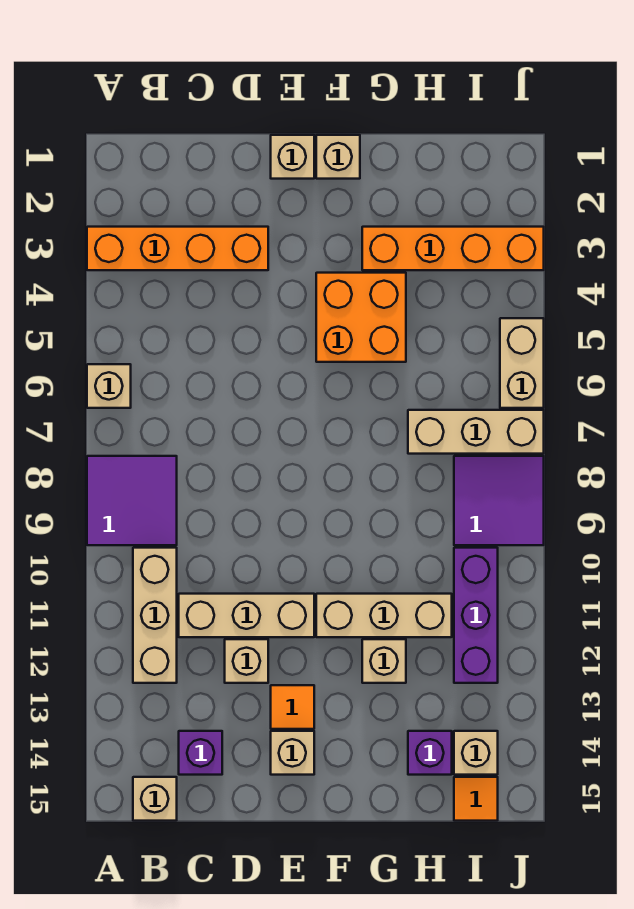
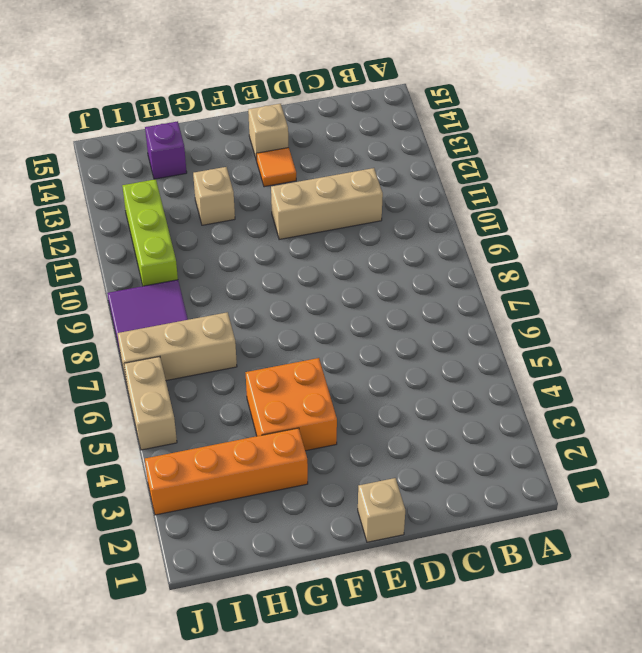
lime 1x3 brick [122,179,178,286] -> purple 1x3 brick [454,548,498,683]
none -> orange 1x4 brick [87,227,268,270]
none -> tan 1x1 brick [87,364,131,408]
none -> purple 2x2 tile [87,456,177,545]

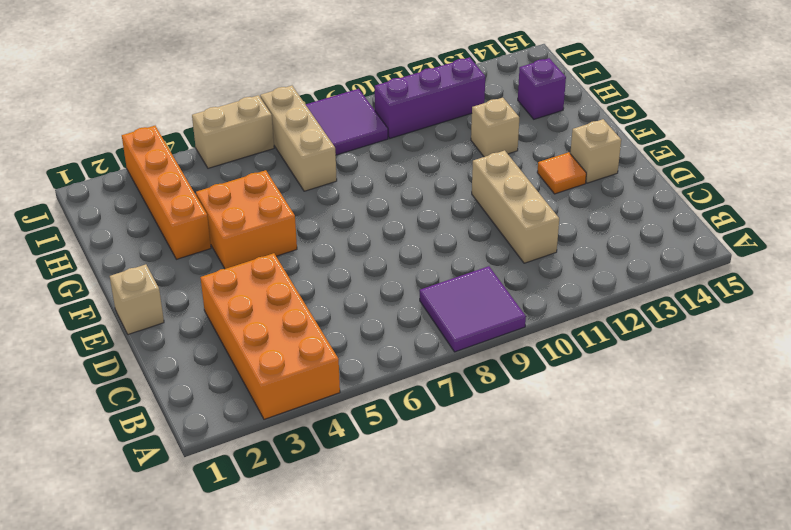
orange 2x4 brick [201,253,340,419] -> orange 1x4 brick [87,227,268,270]
none -> tan 1x1 brick [87,364,131,408]
none -> tan 1x3 brick [133,548,177,683]
none -> tan 1x1 brick [133,777,177,821]

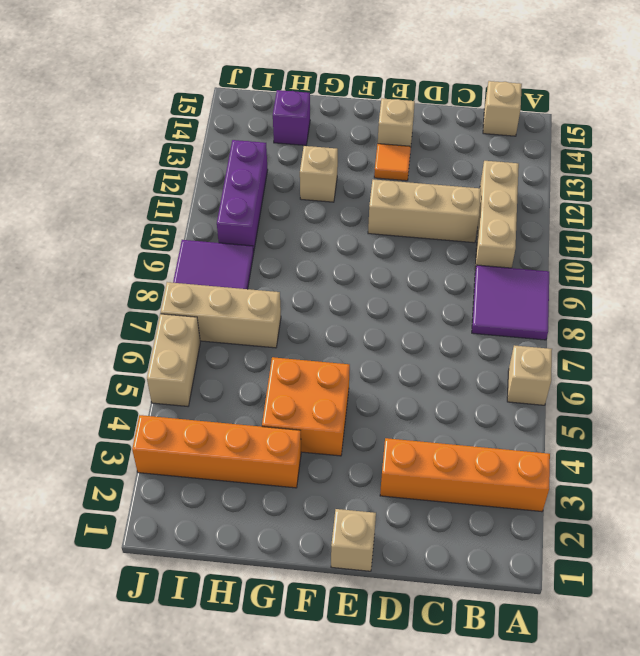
none -> purple 1x1 brick [179,731,222,775]
none -> tan 1x1 brick [225,639,268,683]
none -> tan 1x1 brick [316,135,360,179]

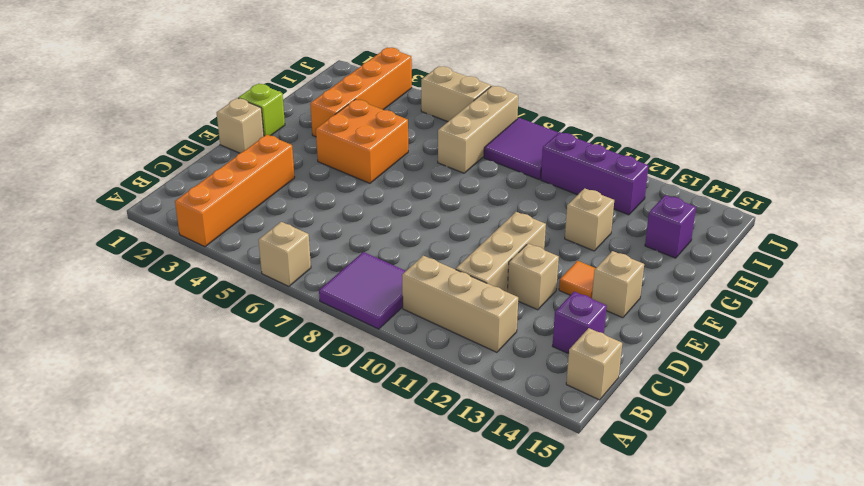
lime 1x1 brick [238,84,285,136] -> tan 1x1 brick [316,135,360,179]
none -> tan 1x3 brick [316,594,452,637]
none -> tan 1x1 brick [454,731,498,775]
none -> orange 1x1 tile [454,777,498,821]

